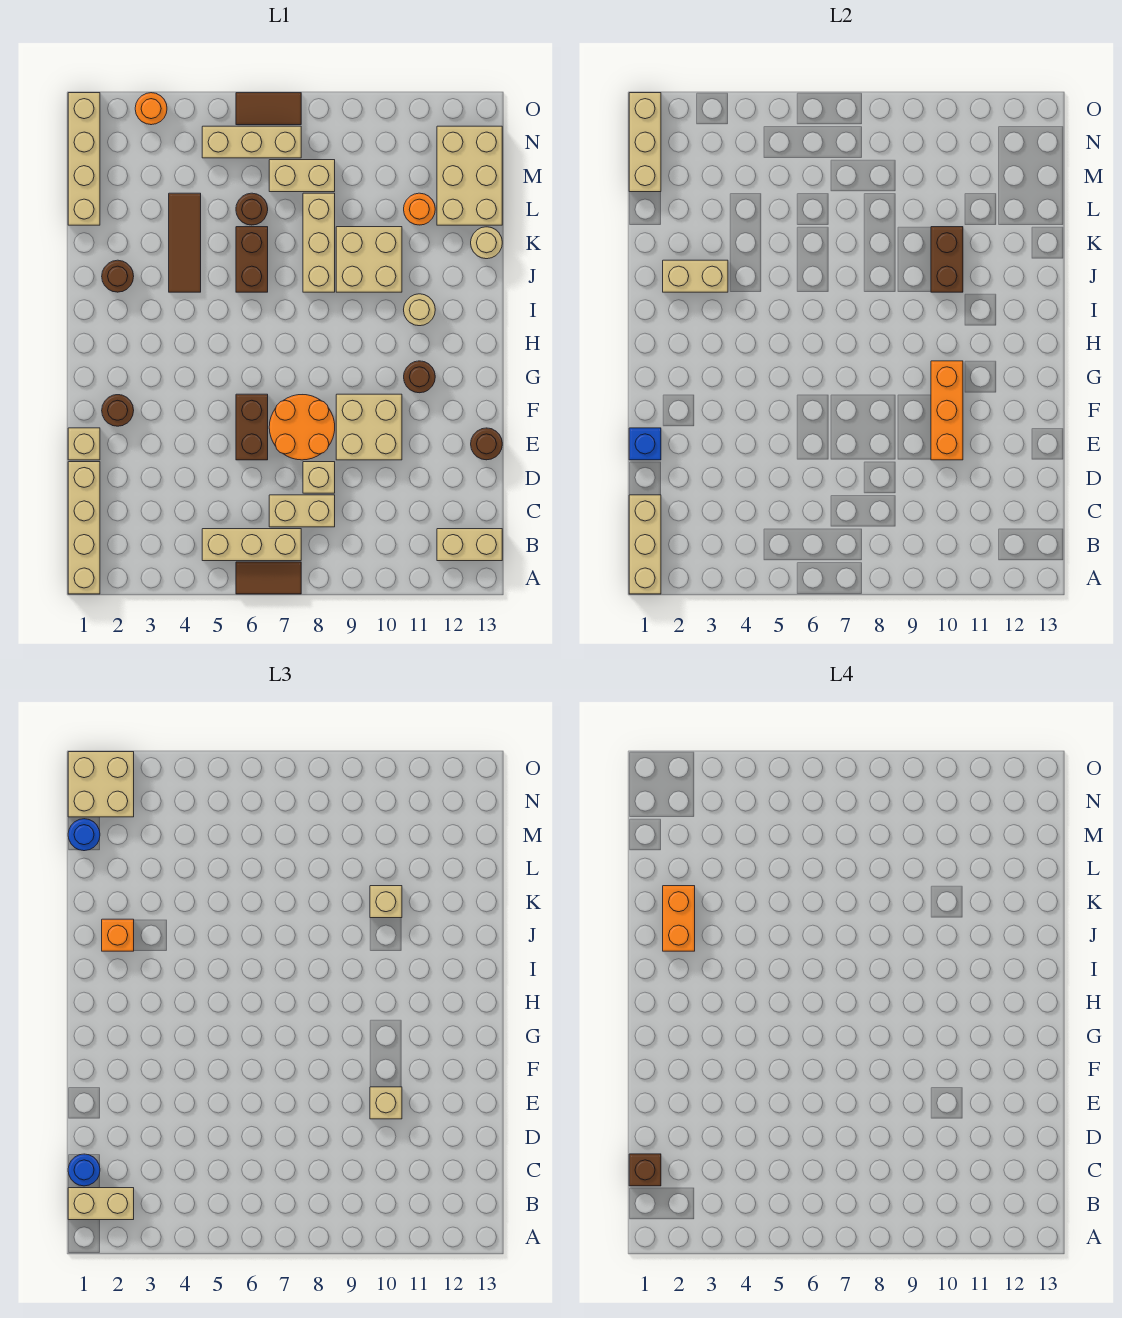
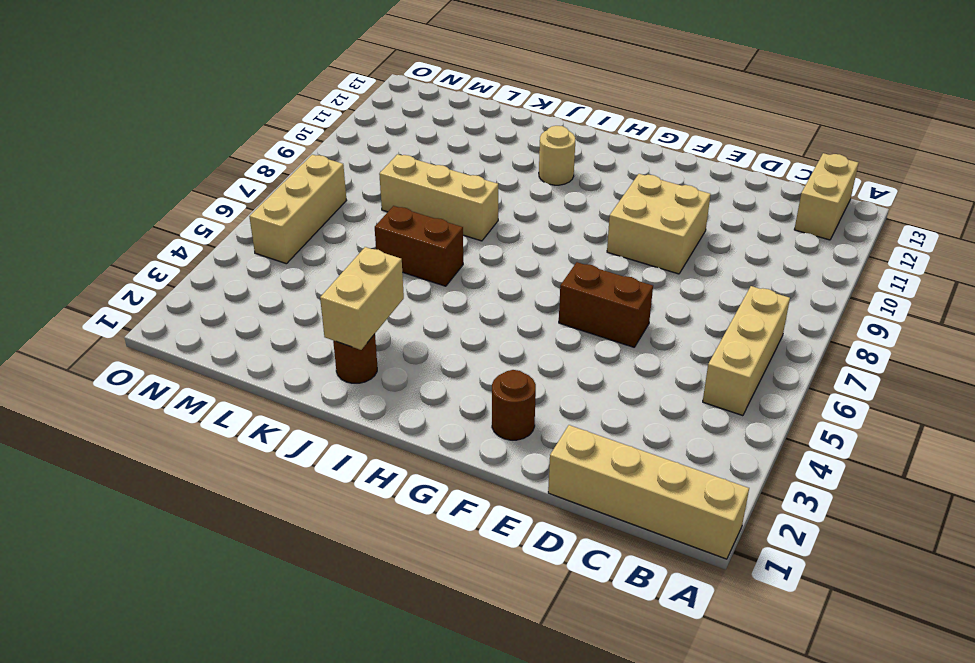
none -> brown 1x2 tile [236,562,301,594]
none -> tan 1x2 brick [269,495,335,527]
none -> tan 1x1 brick [303,462,335,493]
none -> tan 1x1 brick [68,428,100,460]

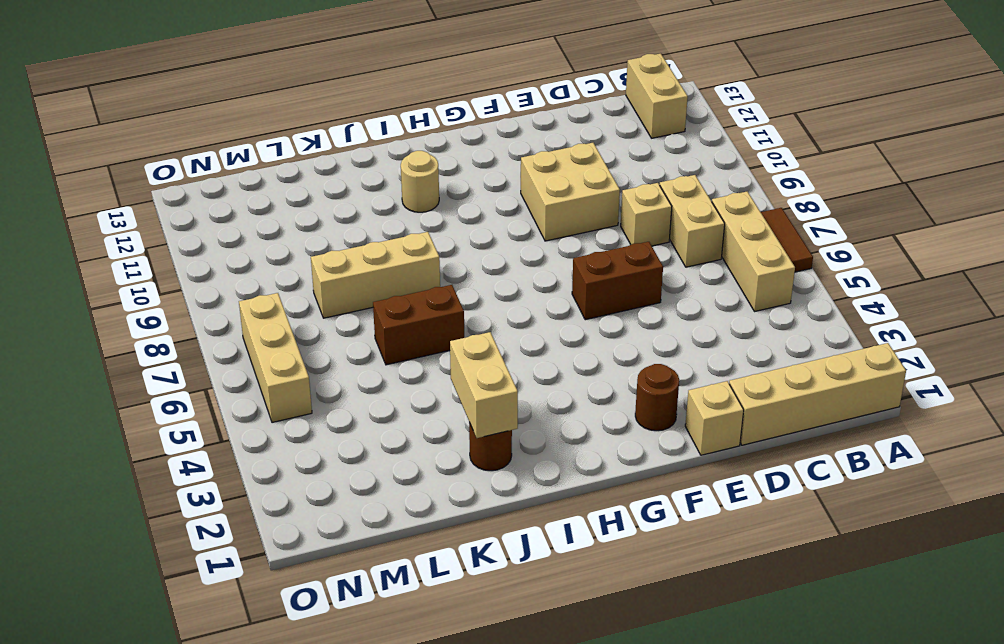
none -> orange 2x2 round brick [269,395,335,460]
none -> brown 1x1 round brick [471,428,502,460]
none -> brown 1x1 round brick [404,361,435,393]
none -> brown 1x3 tile [169,193,201,292]

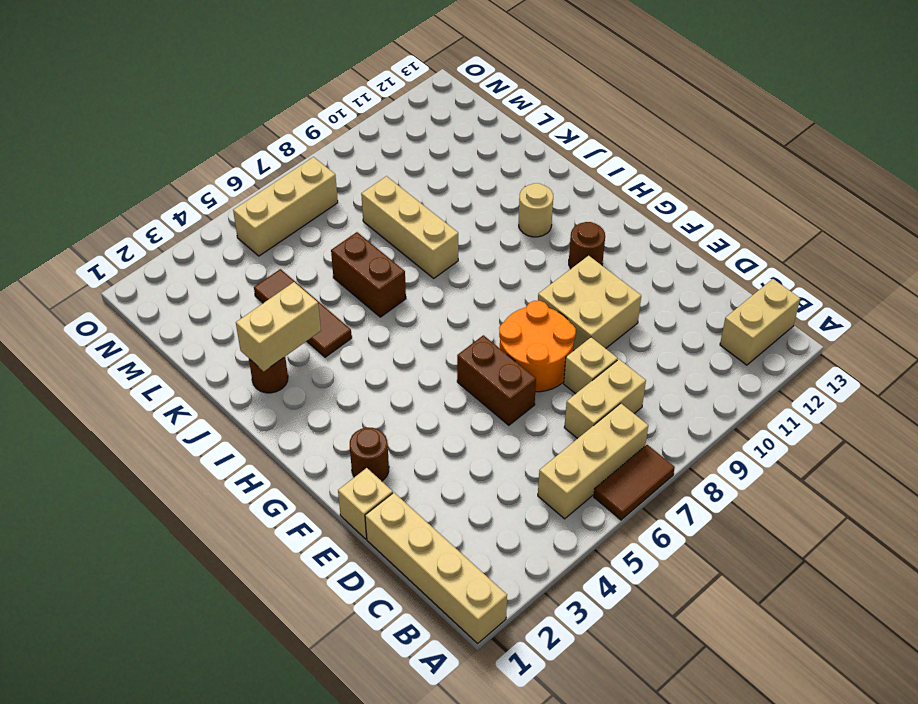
none -> brown 1x1 round brick [471,428,502,460]
none -> tan 2x2 brick [336,227,402,292]
none -> tan 1x1 round brick [471,227,502,259]
none -> tan 1x4 brick [68,93,100,225]

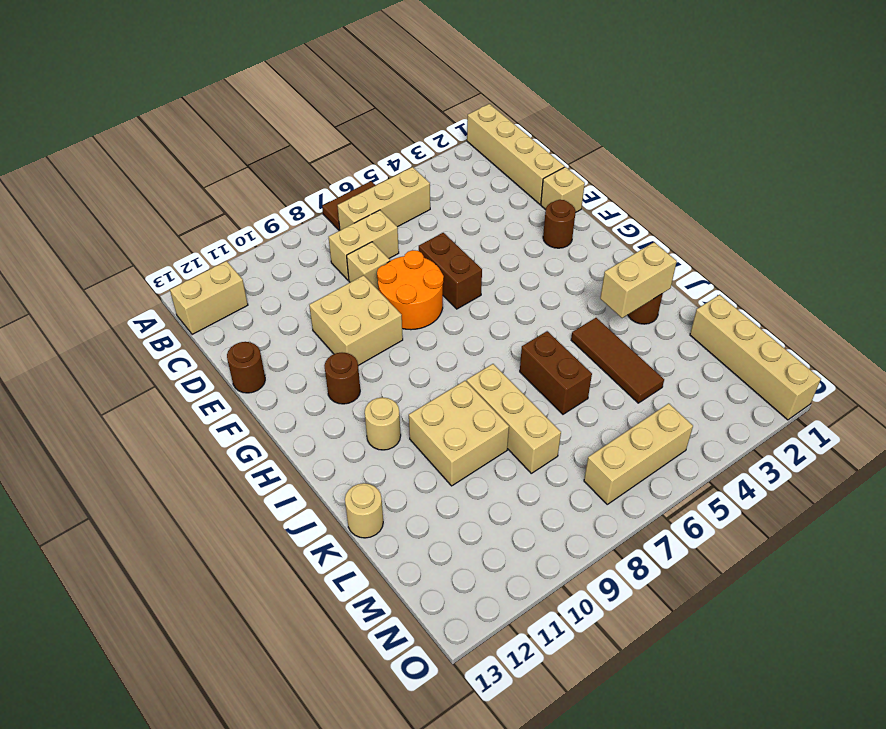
none -> brown 1x1 round brick [236,193,268,225]
none -> orange 1x1 round brick [404,193,435,225]
none -> tan 2x3 brick [437,126,502,225]
none -> tan 1x2 brick [269,160,335,192]

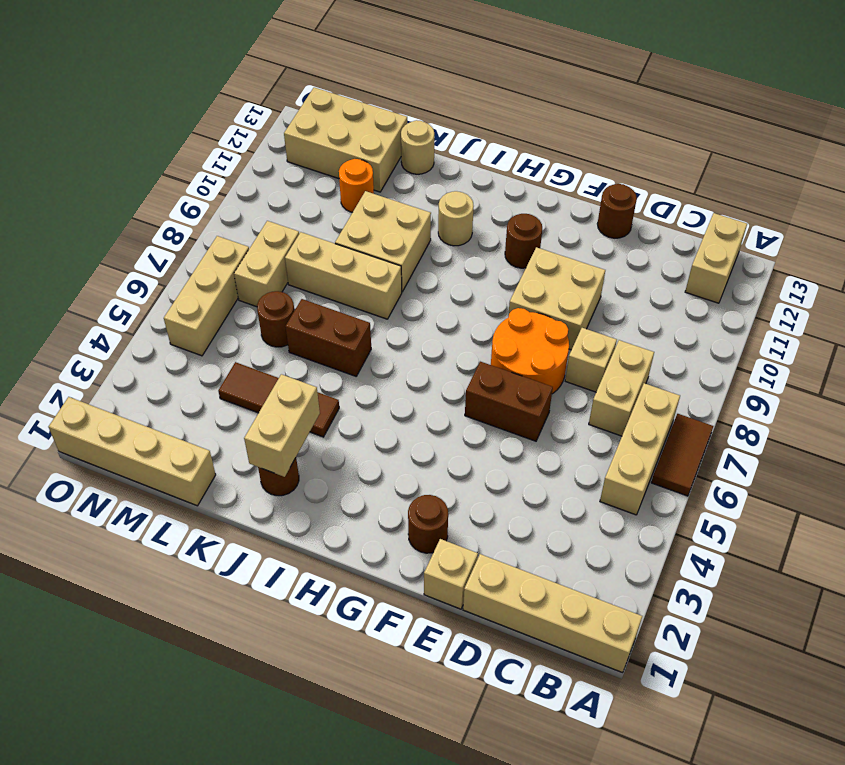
none -> orange 1x1 round brick [135,93,167,125]
none -> brown 1x2 tile [236,93,301,125]
none -> tan 1x3 brick [629,495,661,594]
none -> blue 1x1 brick [629,428,661,460]

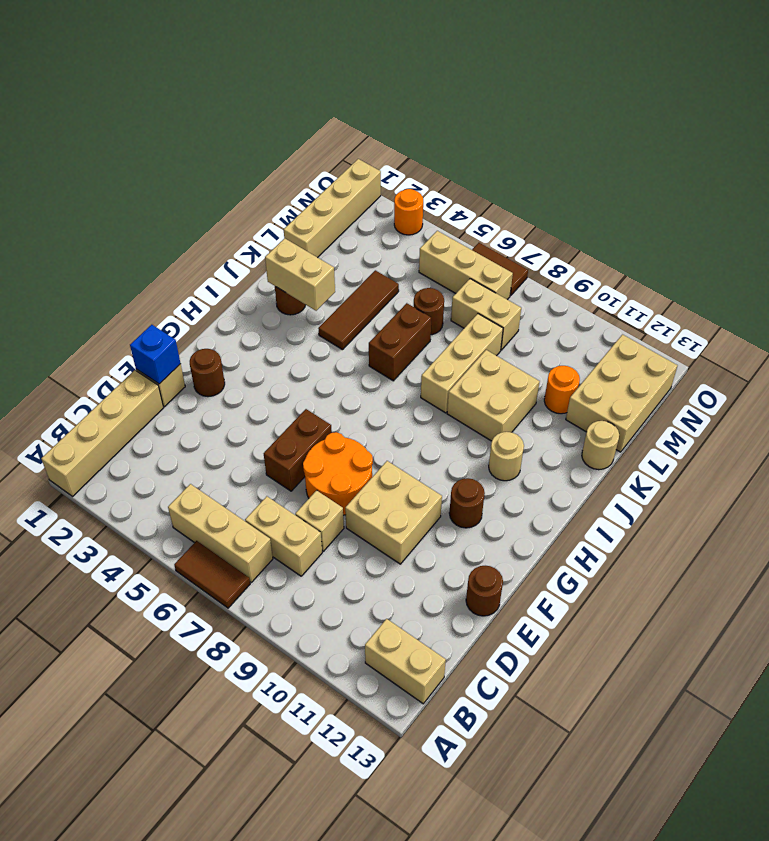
none -> tan 1x3 brick [629,495,661,594]
none -> orange 1x3 brick [931,361,963,460]
none -> brown 1x2 brick [931,227,963,292]
none -> tan 1x3 brick [629,93,661,192]

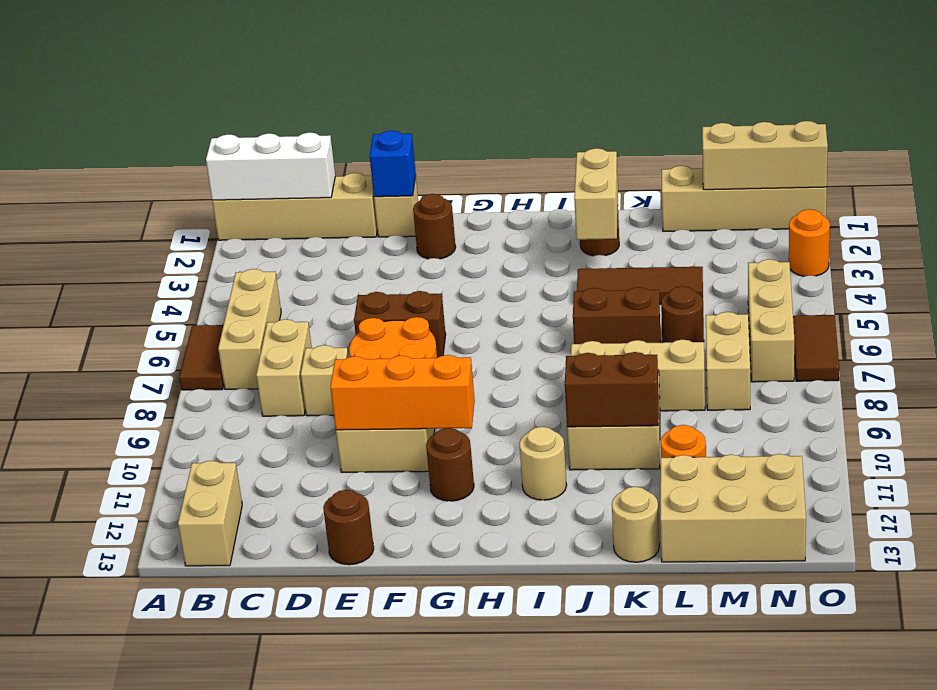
white 1x3 brick [206,132,335,200] -> tan 1x3 brick [629,495,661,594]
none -> tan 1x2 brick [68,1188,134,1220]
none -> blue 1x1 round brick [68,1154,100,1186]
none -> tan 1x1 brick [370,1087,402,1119]
none -> orange 1x1 brick [102,919,134,951]

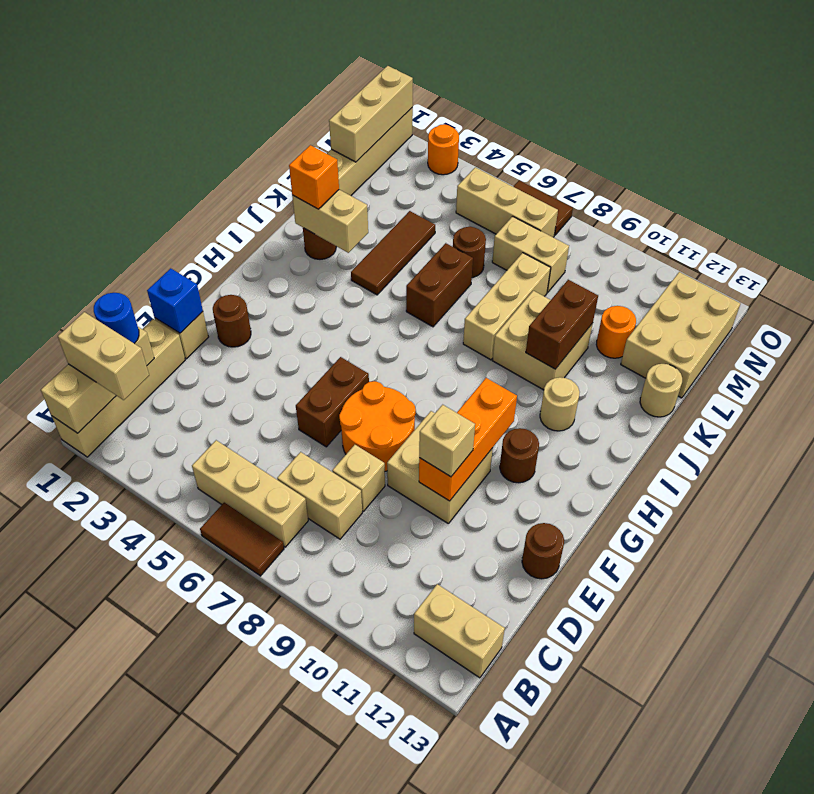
none -> tan 1x1 brick [370,886,402,918]
none -> blue 1x1 round brick [68,819,100,851]
none -> tan 2x2 brick [68,752,134,817]
none -> brown 1x1 brick [629,1154,661,1186]

